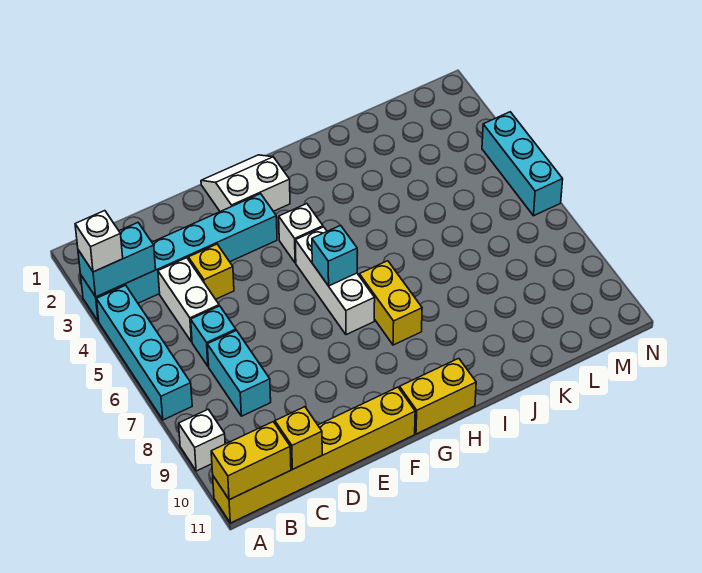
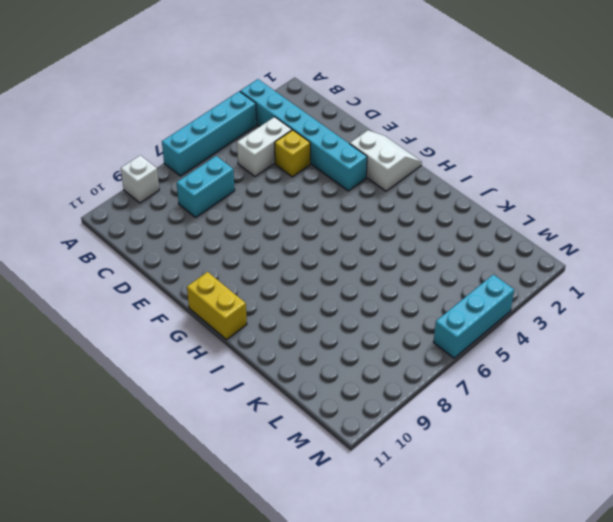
none -> yellow 1x6 brick [213,387,415,523]
none -> cyan 1x1 brick [191,306,236,366]
none -> white 1x1 brick [279,204,323,263]

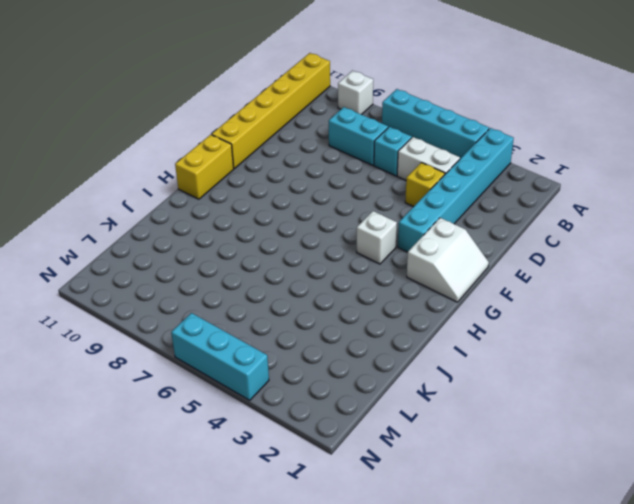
none -> white 1x3 brick [295,227,375,335]
none -> yellow 1x2 brick [359,261,422,345]
none -> cyan 1x2 brick [78,223,156,297]

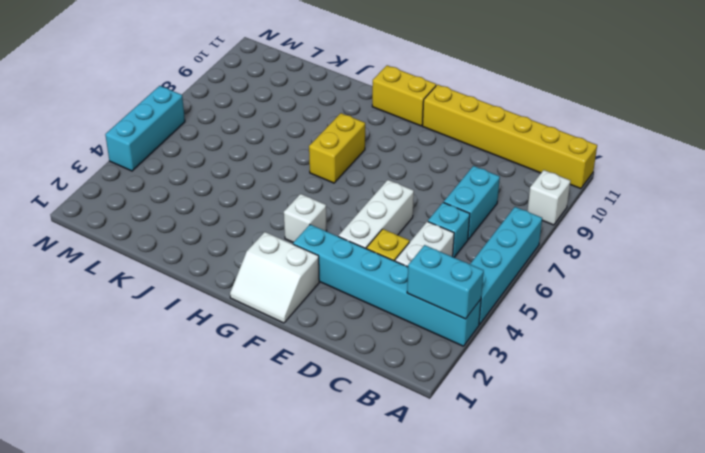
white 1x3 brick [338,180,414,248] -> white 1x3 brick moved to [295,227,375,335]
none -> yellow 1x2 brick [211,422,291,500]
none -> yellow 1x1 brick [275,407,322,469]
none -> cyan 1x1 brick [312,225,357,286]

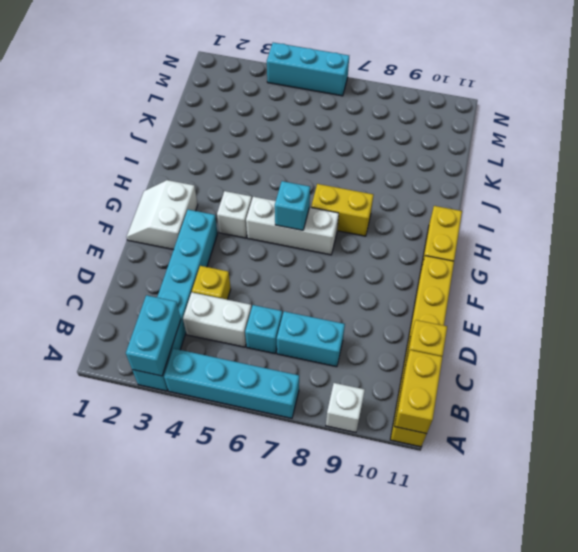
none -> white 1x1 brick [75,211,123,272]

